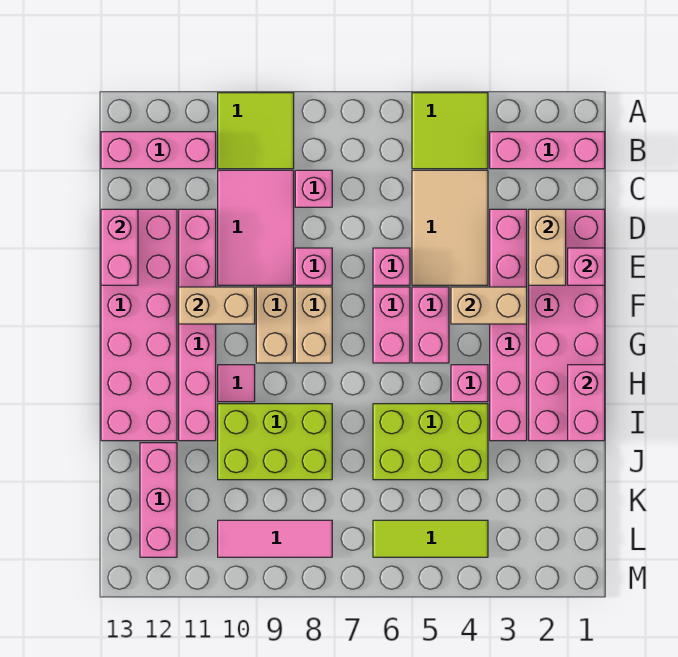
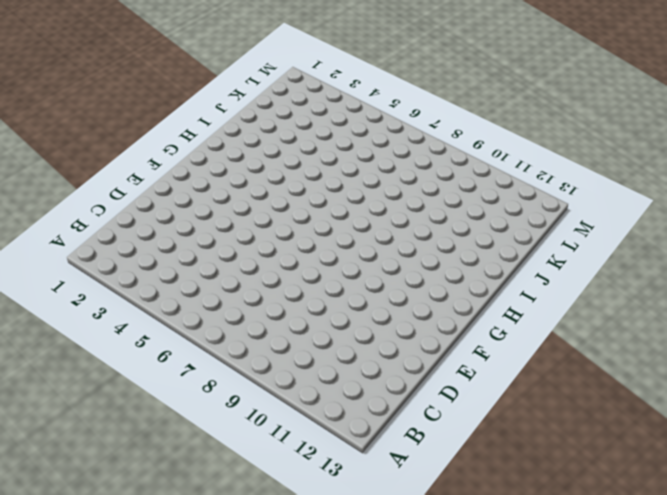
none -> lime 2x2 tile [412,93,488,169]
none -> lime 2x2 tile [218,93,294,169]
none -> pink 1x3 brick [490,132,605,169]
none -> pink 1x3 brick [101,132,216,169]

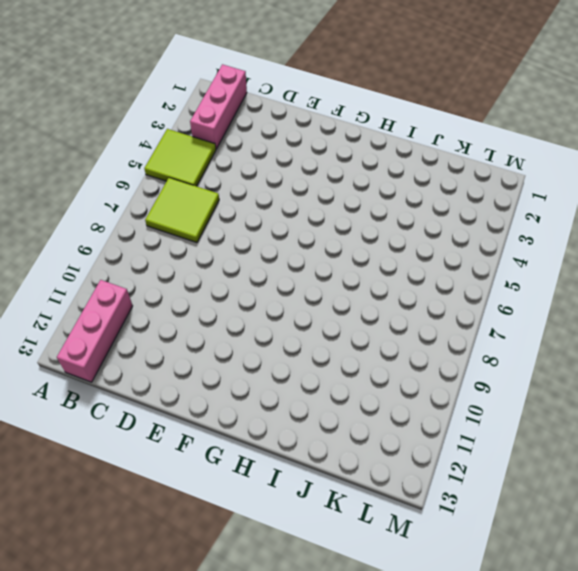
lime 2x2 tile [145,178,219,243] -> lime 2x2 tile moved to [218,93,294,169]
none -> tan 2x3 tile [412,170,488,285]
none -> pink 1x1 brick [295,170,332,207]
none -> pink 2x3 tile [218,170,294,285]
none -> pink 2x6 brick [529,209,605,441]

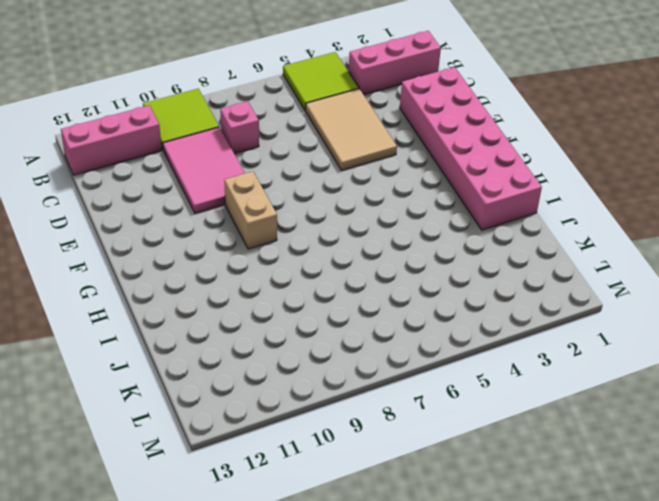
none -> pink 1x6 brick [490,209,527,441]
none -> pink 1x6 brick [179,209,216,441]
none -> pink 2x6 brick [101,209,177,441]
none -> pink 1x1 brick [373,248,410,285]

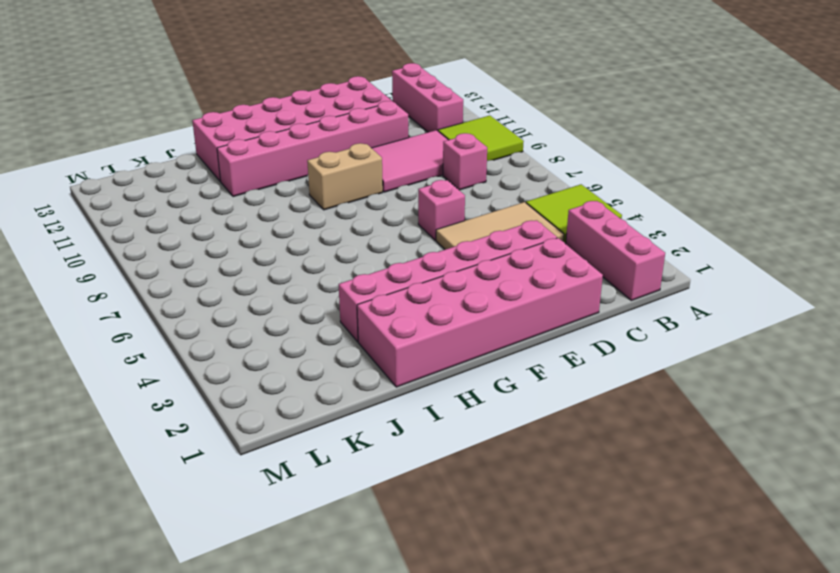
none -> pink 1x1 brick [295,248,332,285]
none -> pink 1x2 brick [412,287,449,363]
none -> pink 1x2 brick [373,287,410,363]
none -> tan 1x2 brick [295,287,332,363]

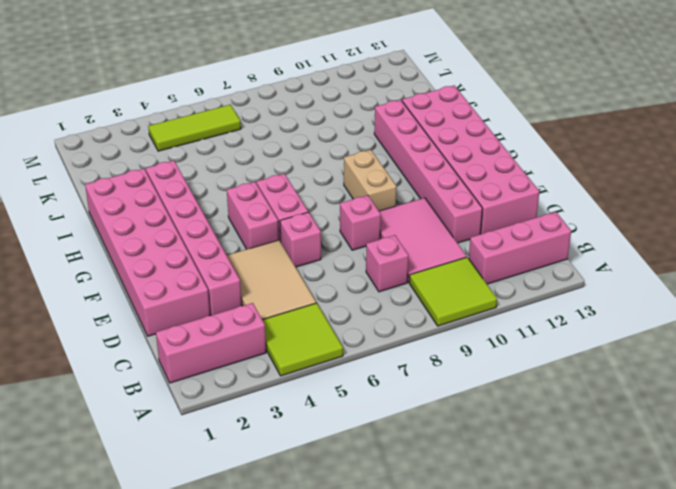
none -> tan 1x2 brick [295,287,332,363]
none -> pink 1x1 brick [451,365,488,402]
none -> pink 1x1 tile [218,365,255,402]
none -> lime 2x3 brick [373,404,488,480]

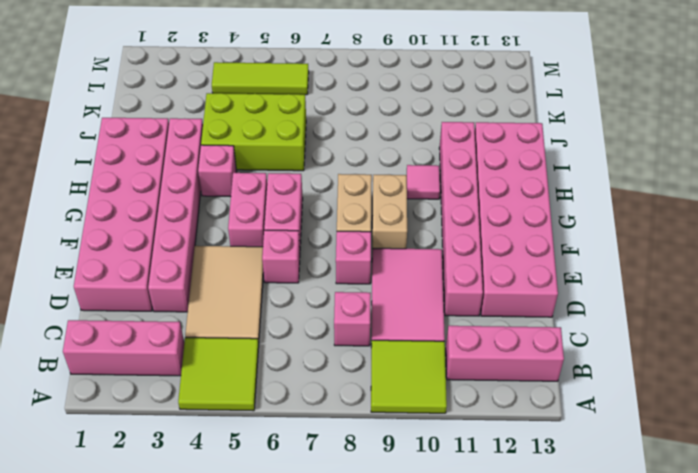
none -> lime 2x3 brick [218,404,332,480]
none -> pink 1x3 brick [140,443,177,557]
none -> pink 1x3 tile [218,520,332,557]
none -> tan 1x2 brick [529,209,566,285]

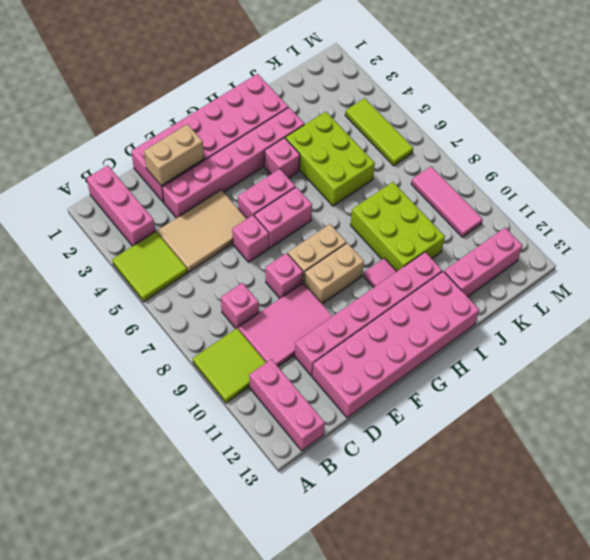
none -> pink 1x2 brick [101,209,138,285]
none -> pink 1x1 brick [568,248,605,285]
none -> tan 1x2 brick [451,287,527,324]
none -> tan 1x2 brick [179,287,255,324]

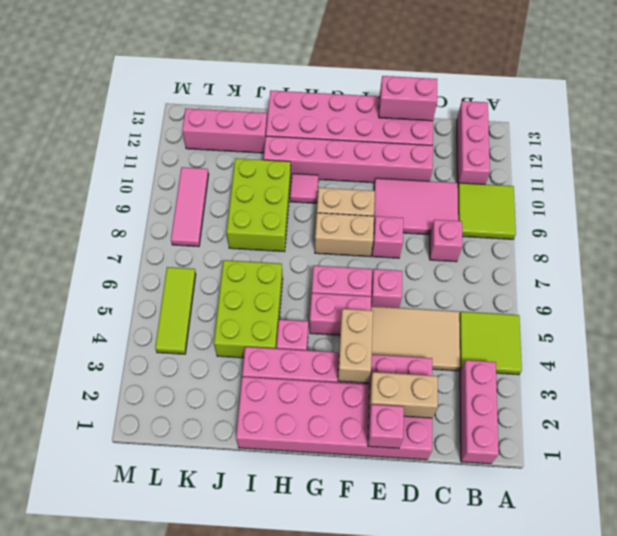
none -> tan 1x2 brick [179,287,255,324]
none -> pink 1x2 brick [568,365,605,441]

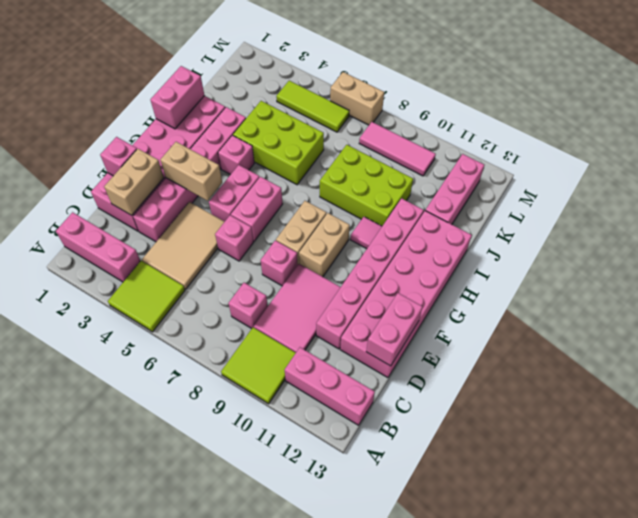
tan 1x2 brick [330,72,384,125] -> tan 1x2 brick moved to [179,287,255,324]

